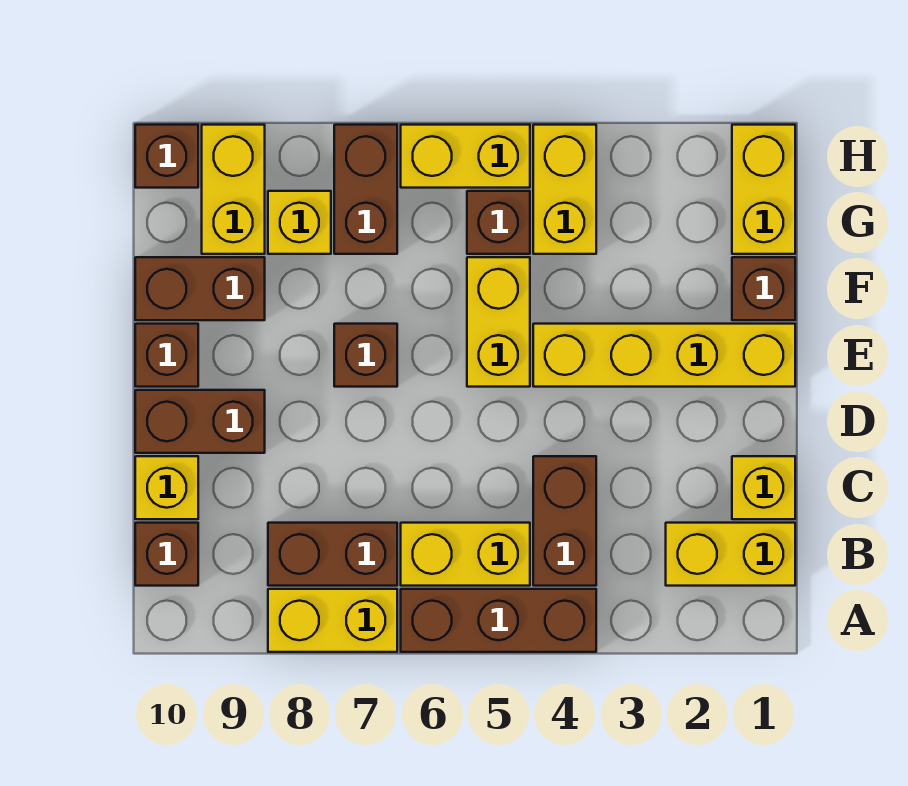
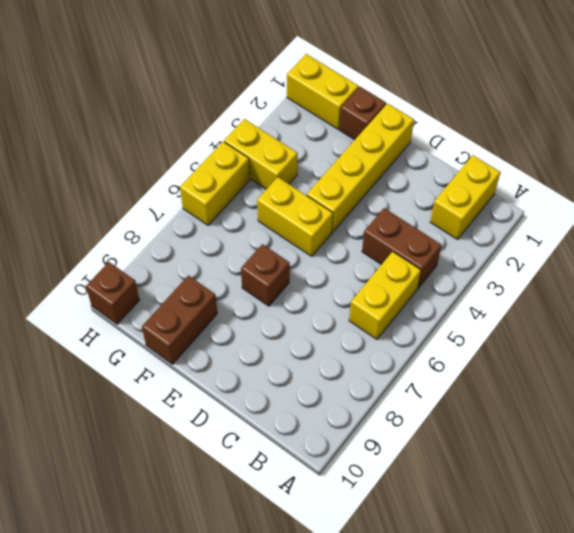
none -> brown 1x3 brick [401,589,596,652]
none -> yellow 1x2 brick [268,589,397,652]
none -> brown 1x2 brick [268,523,397,586]

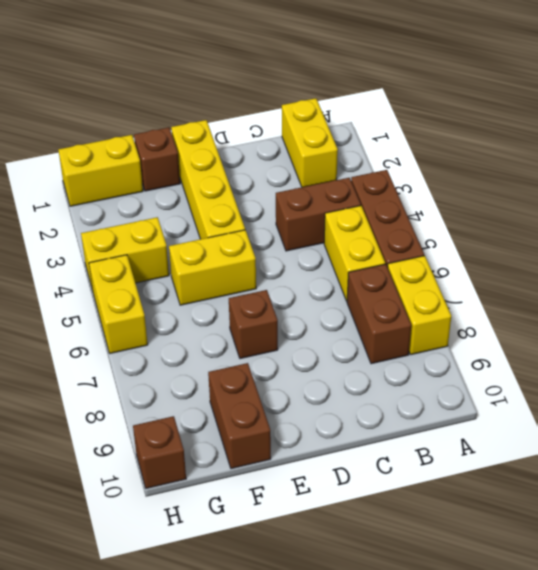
none -> brown 1x1 brick [135,523,198,586]
none -> yellow 1x1 brick [732,456,795,519]
none -> yellow 1x1 brick [135,456,198,519]

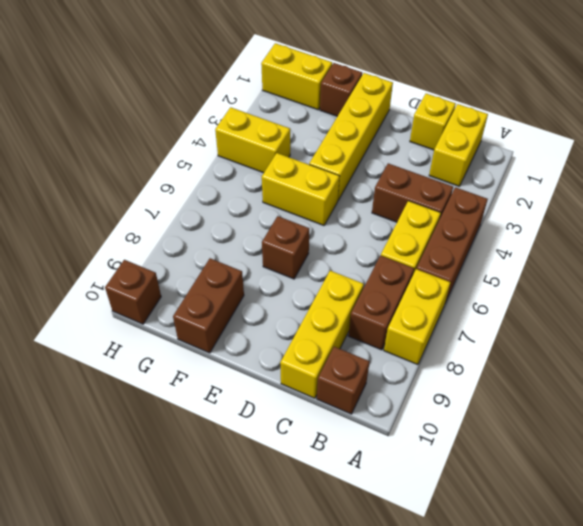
yellow 1x3 brick [280,271,364,398] -> yellow 1x1 brick [135,456,198,519]
none -> brown 1x2 brick [135,390,265,453]
none -> brown 1x1 brick [135,324,198,387]
none -> brown 1x1 brick [467,191,530,254]

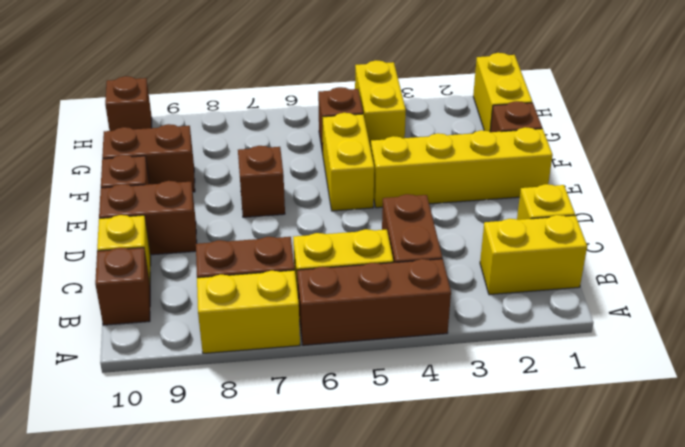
none -> brown 1x2 brick [334,125,397,254]
none -> yellow 1x1 brick [268,191,331,254]
none -> yellow 1x2 brick [202,125,265,254]

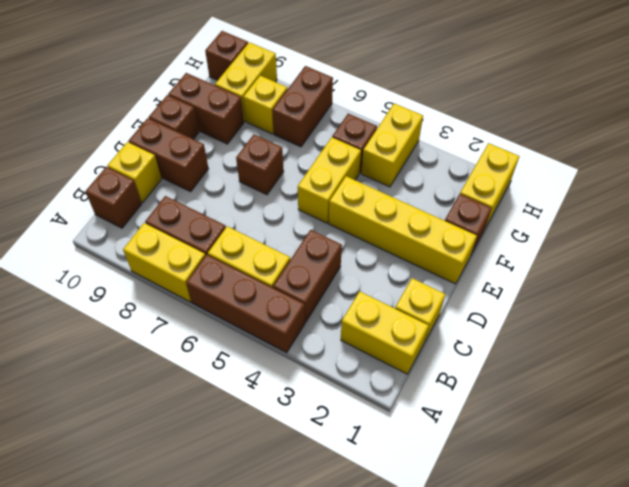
none -> yellow 1x2 brick [401,125,530,188]

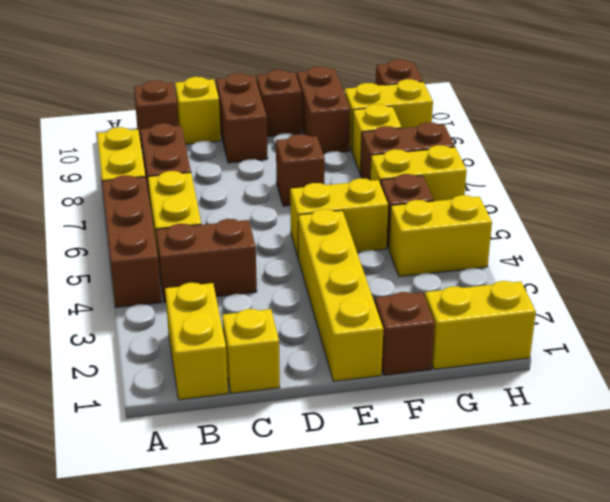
yellow 1x2 brick [370,145,467,201] -> yellow 1x2 brick turned to [401,125,530,188]

